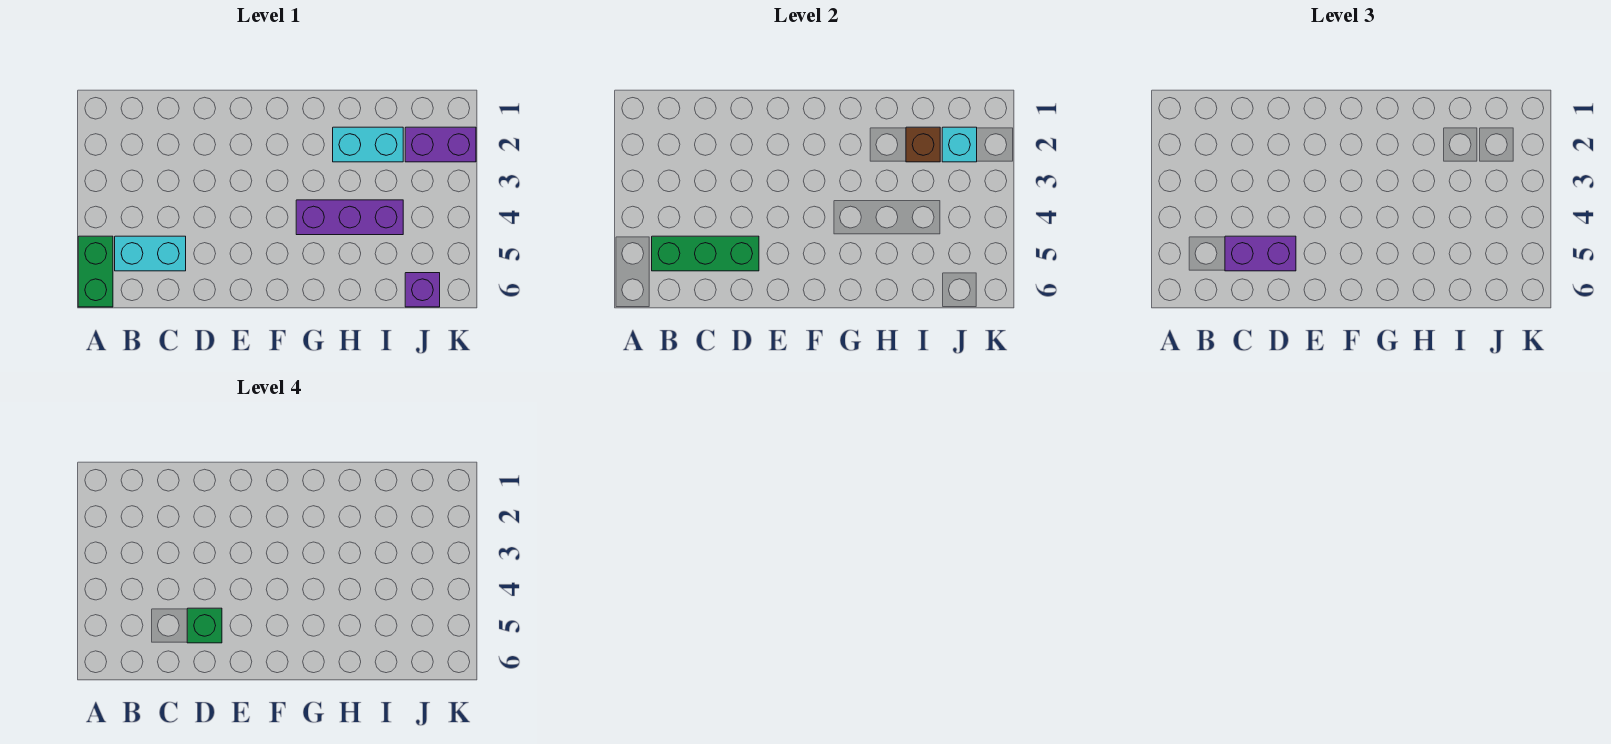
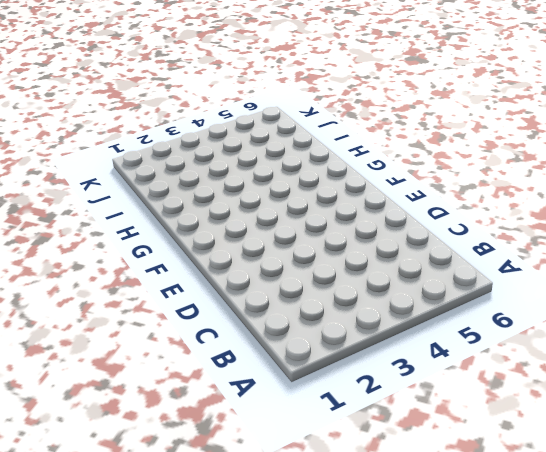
none -> green 1x2 brick [78,236,113,307]
none -> cyan 1x2 brick [115,236,186,271]

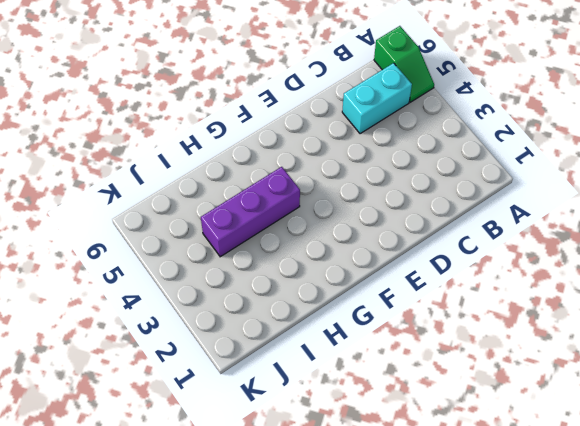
green 1x2 slope [374,26,434,102] -> green 1x2 brick [78,236,113,307]
none -> cyan 1x2 brick [333,127,403,162]
none -> purple 1x2 brick [405,127,476,162]

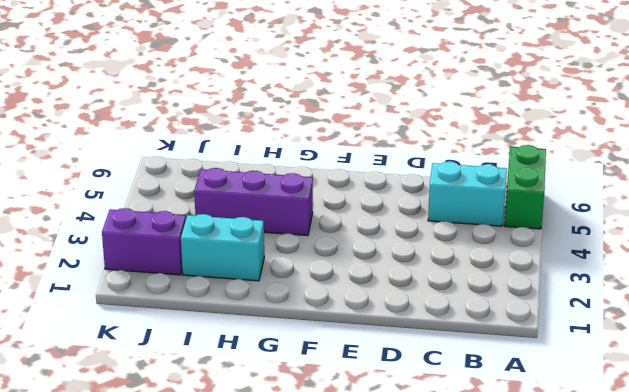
none -> purple 1x1 brick [405,273,440,307]
none -> green 1x3 brick [652,236,759,271]

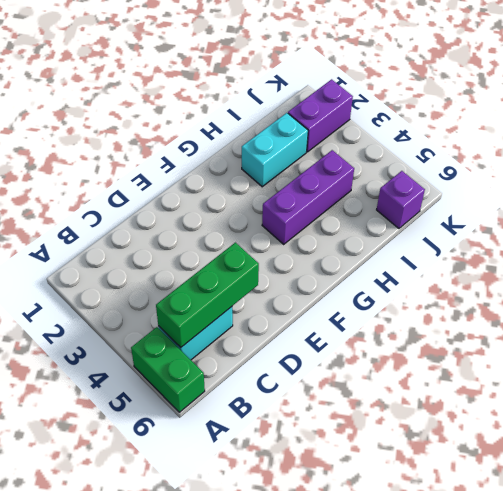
none -> brown 1x1 brick [906,127,940,162]
none -> cyan 1x1 brick [942,127,977,162]

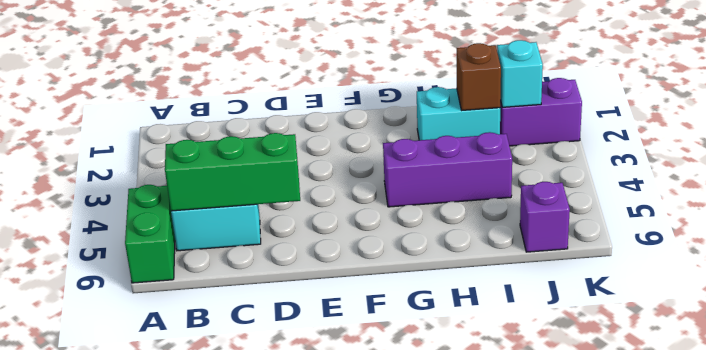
none -> purple 1x2 brick [1225,236,1296,271]
none -> green 1x1 brick [187,608,222,643]

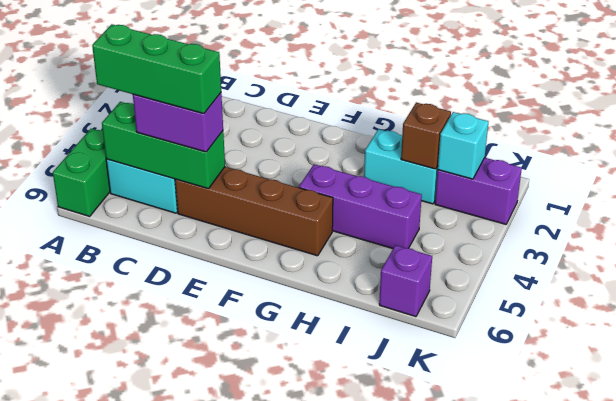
green 1x3 brick [92,24,221,114] -> green 1x1 brick [187,608,222,643]
brown 1x4 brick [175,167,333,256] -> none

